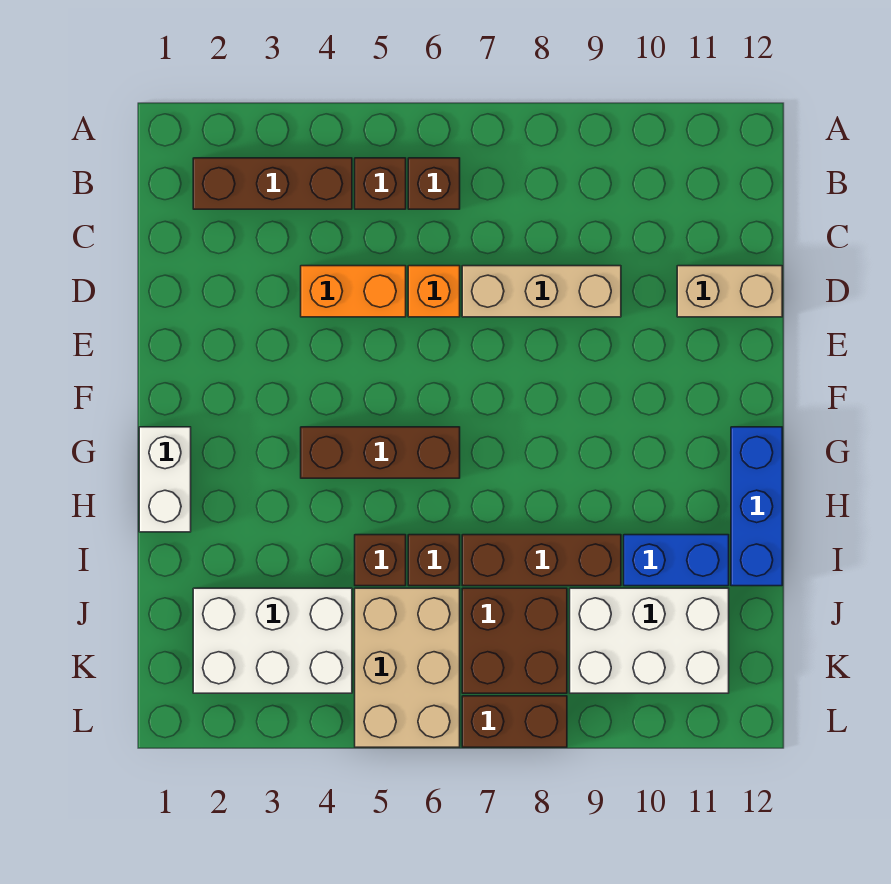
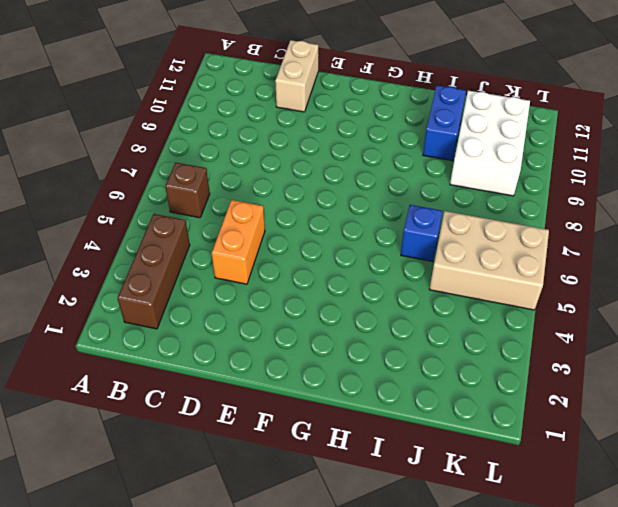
blue 1x1 brick [401,205,443,262] -> brown 1x1 brick [408,535,460,586]
none -> brown 1x1 brick [355,158,406,209]
none -> orange 1x1 brick [408,266,460,317]
none -> tan 1x3 brick [462,266,621,317]

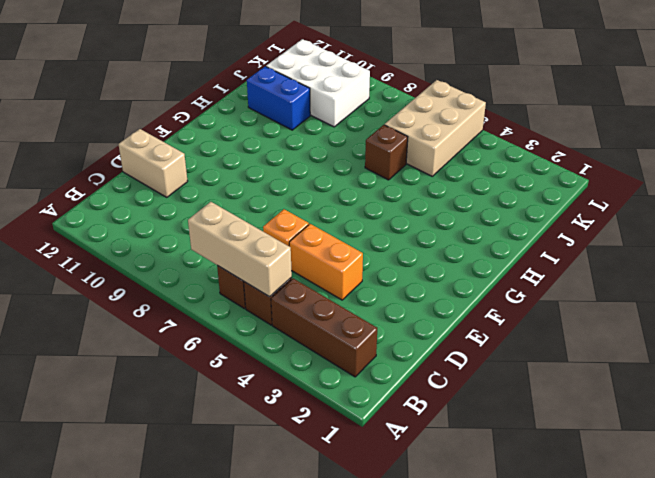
tan 1x3 brick [188,202,292,297] -> tan 1x3 brick moved to [462,266,621,317]
none -> white 1x2 brick [139,427,191,532]
none -> brown 1x3 brick [301,427,460,478]
none -> blue 1x3 brick [731,427,782,586]

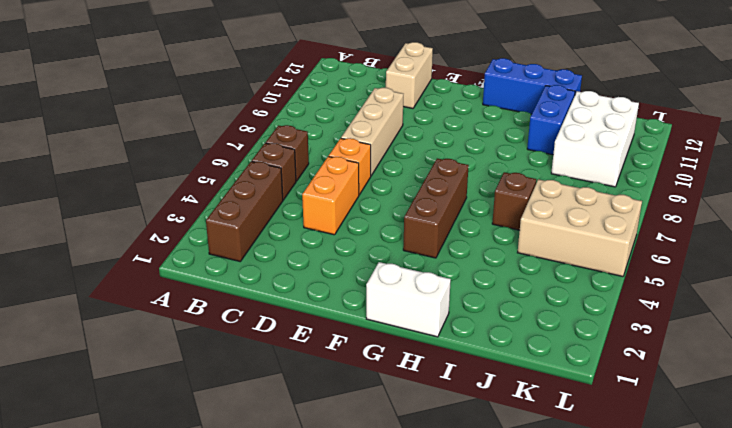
none -> brown 1x1 brick [355,535,406,586]
none -> brown 1x3 brick [462,535,621,586]
none -> white 2x3 brick [193,588,352,693]

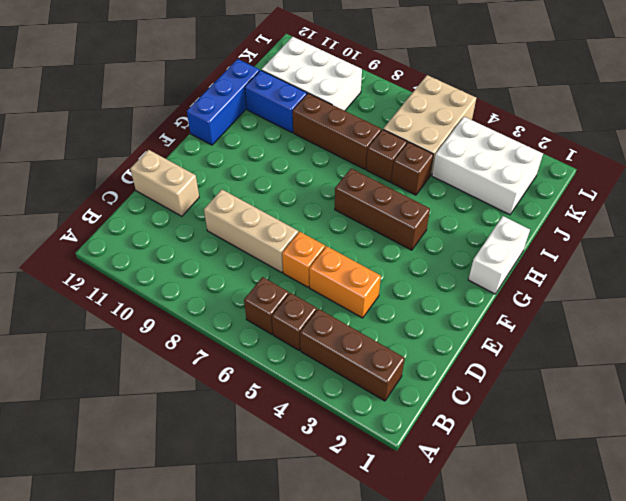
none -> brown 2x2 brick [462,588,567,693]
none -> brown 1x2 brick [462,696,567,747]

